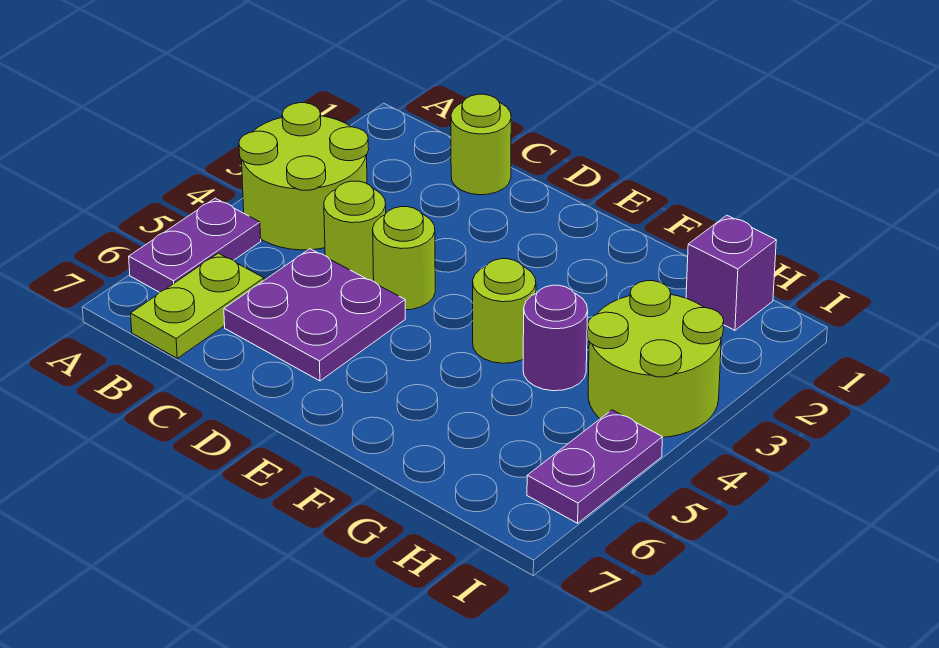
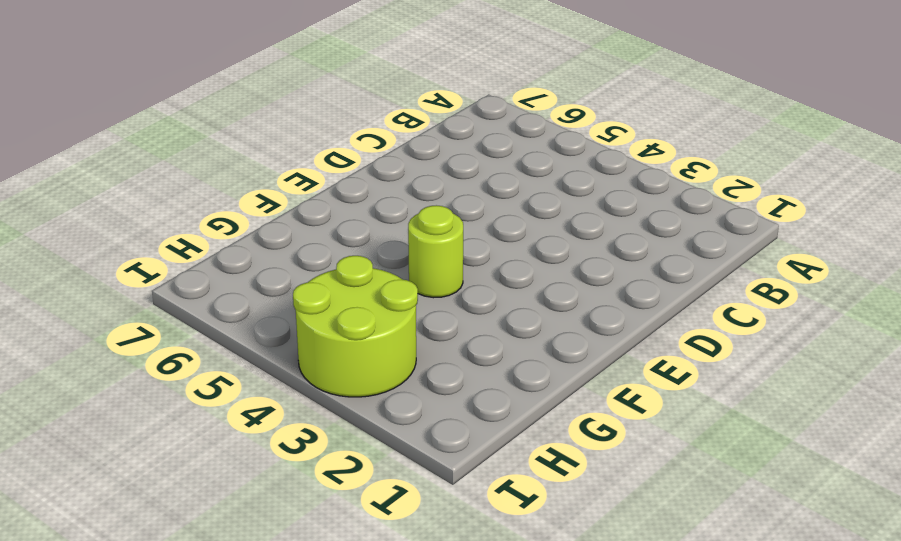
none -> lime 2x2 round brick [239,103,369,250]
none -> purple 1x2 plate [129,198,261,292]
none -> lime 1x2 plate [131,253,264,358]

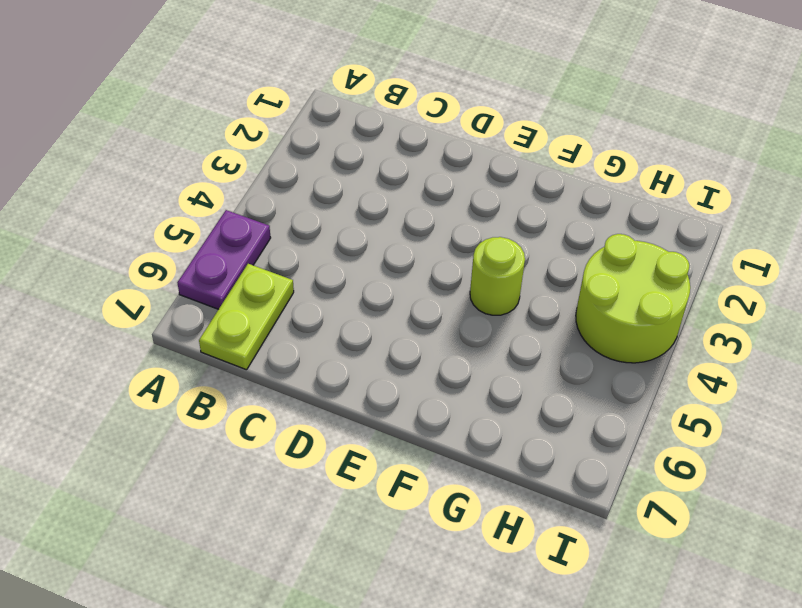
none -> lime 2x2 round brick [239,103,369,250]
none -> lime 1x1 round brick [451,94,511,195]
none -> lime 1x1 round brick [324,181,386,281]

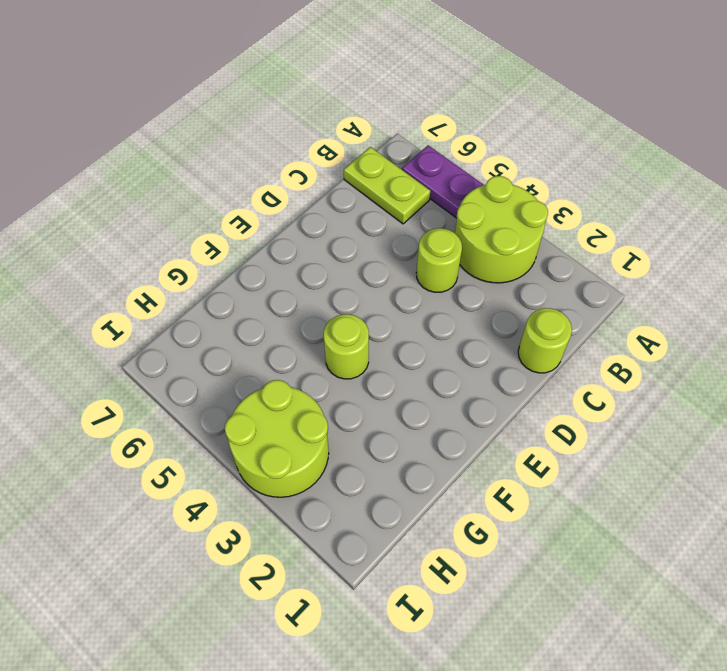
none -> purple 2x2 plate [224,249,405,381]
none -> lime 1x1 round brick [373,207,435,310]
none -> purple 1x1 round brick [523,285,588,391]

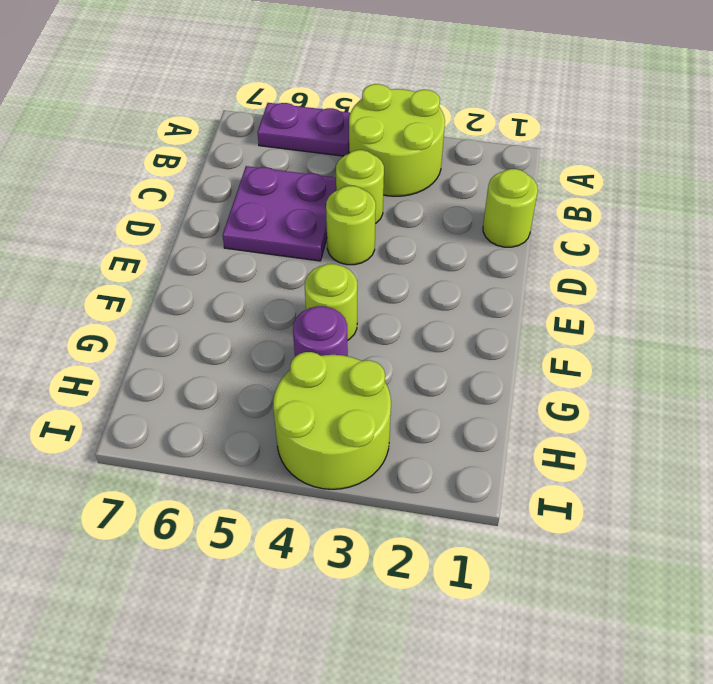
none -> lime 1x2 plate [131,253,264,358]
none -> purple 1x1 brick [686,215,776,330]
none -> purple 1x2 plate [527,410,662,523]

